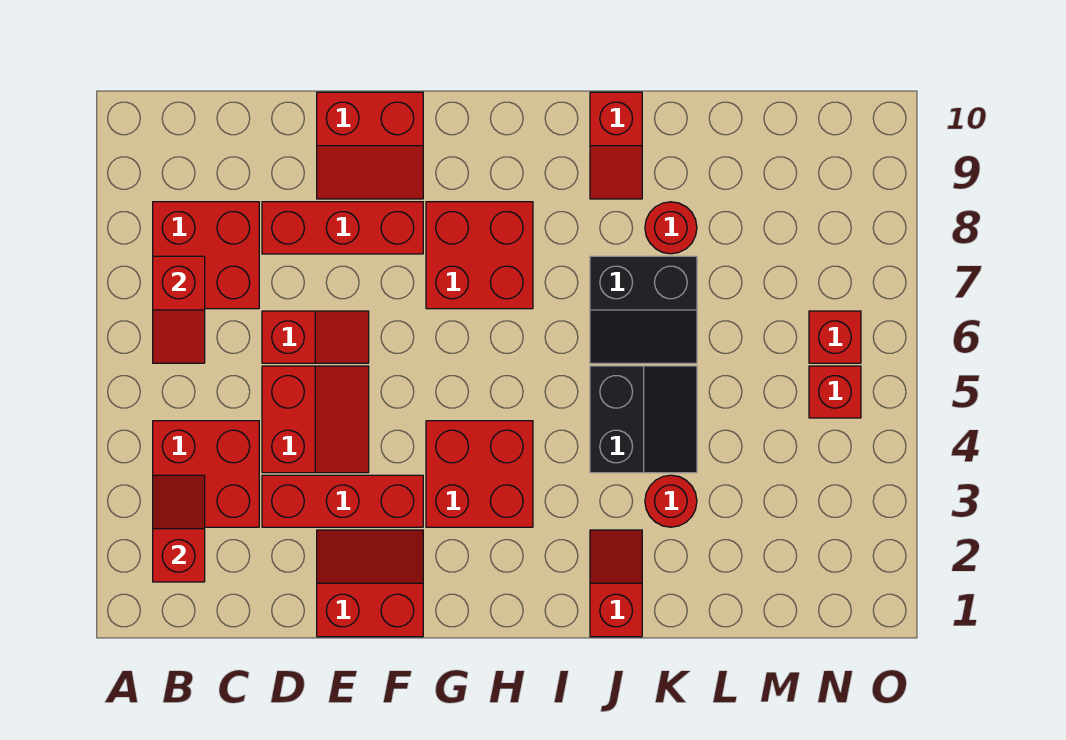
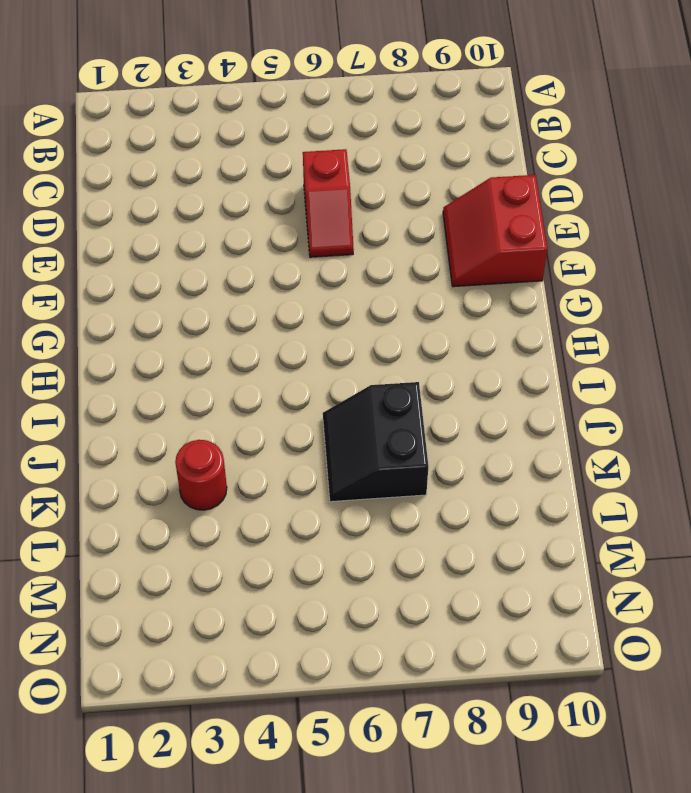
none -> red 2x2 brick [153,421,259,527]
none -> red 2x2 brick [153,202,259,309]
none -> red 1x3 brick [262,475,423,527]

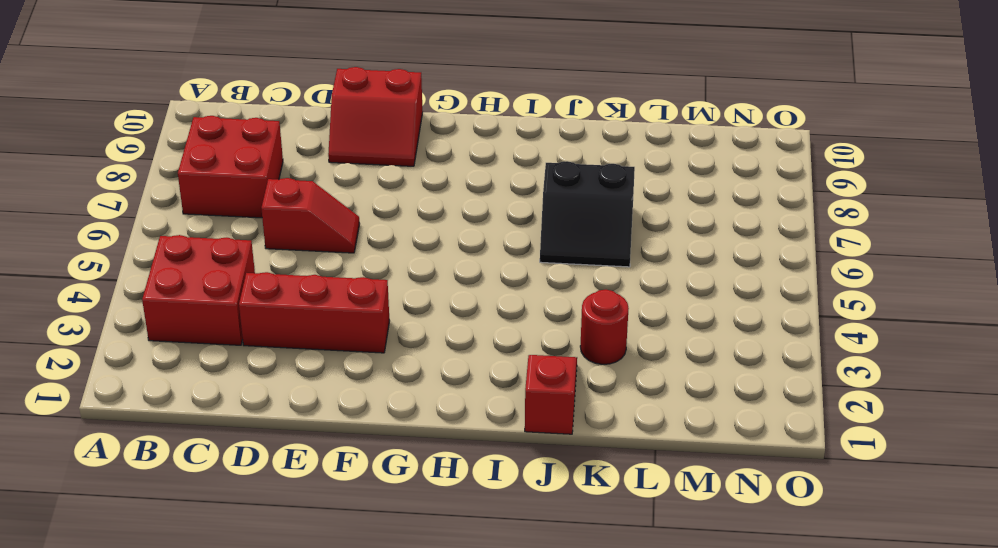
none -> red 2x2 slope [262,366,369,473]
none -> red 1x3 brick [262,202,423,254]
none -> red 2x2 slope [317,530,423,637]

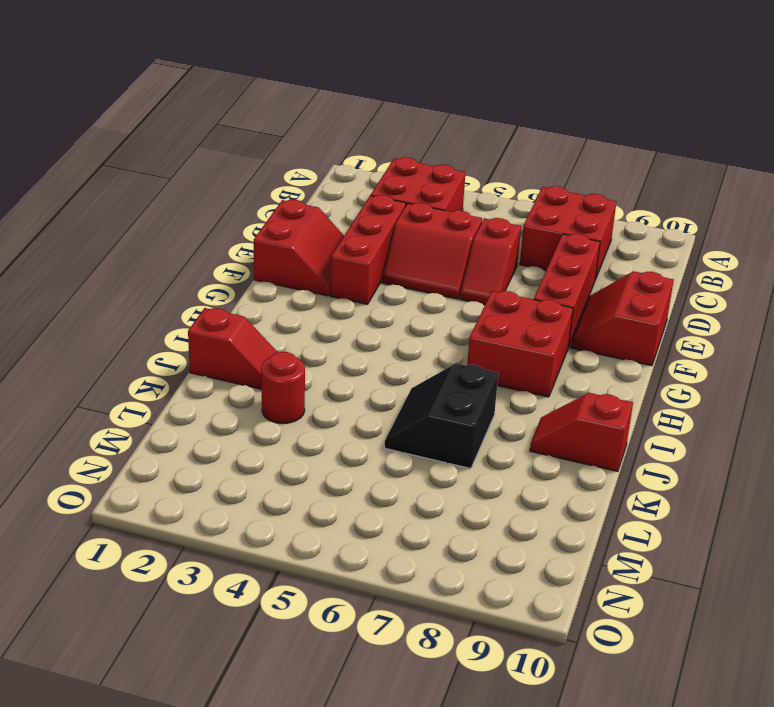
none -> red 2x2 brick [426,421,533,527]
none -> black 2x2 slope [590,366,697,473]
none -> red 1x1 round brick [645,202,697,254]

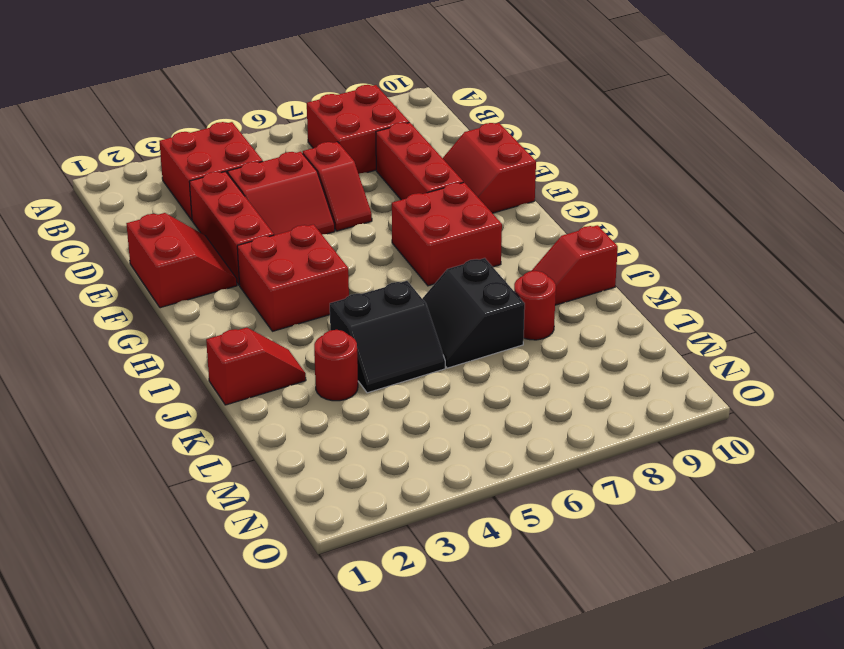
none -> red 1x1 brick [809,366,861,418]
none -> red 1x1 brick [809,311,861,363]
none -> red 1x2 slope [153,475,205,582]

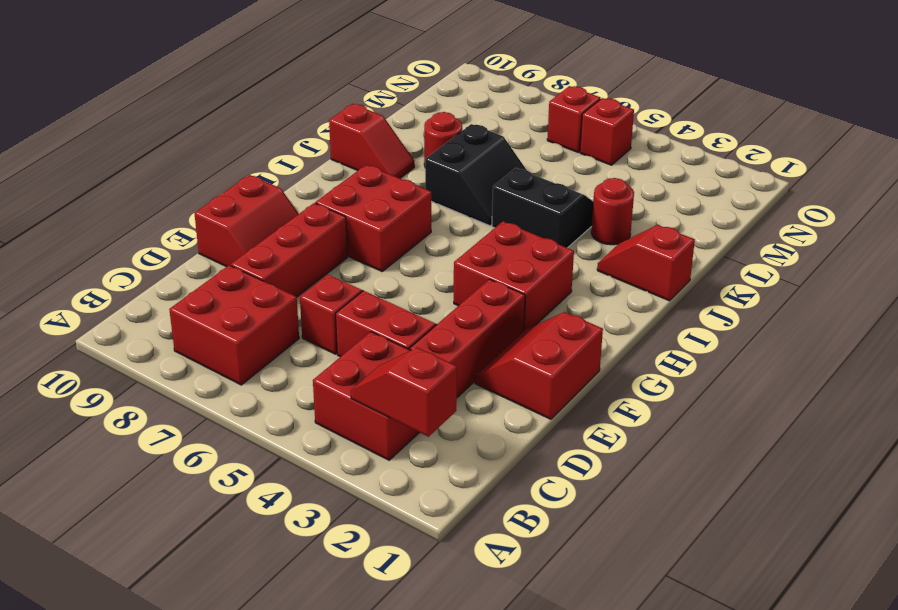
none -> red 1x2 slope [153,256,205,363]

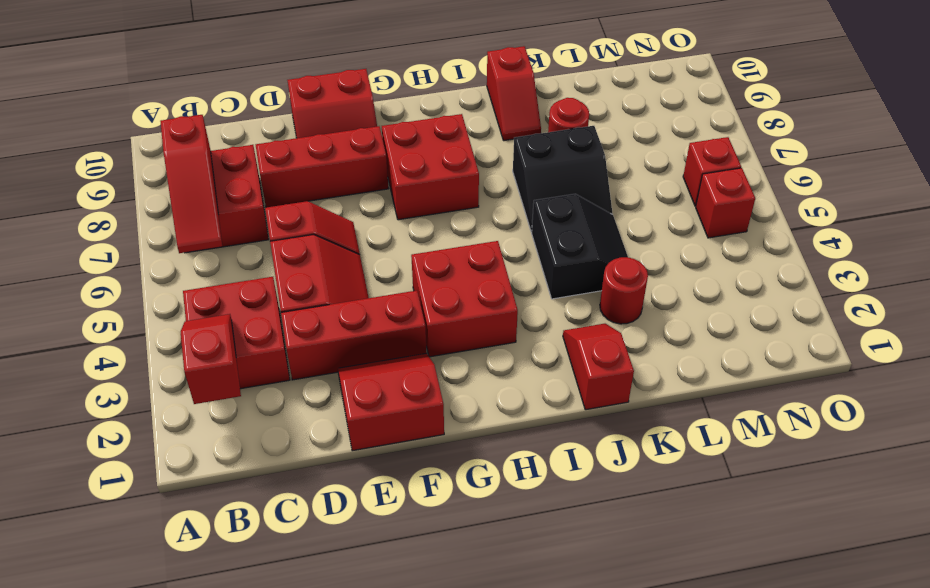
red 1x3 slope [160,115,222,253] -> red 1x2 slope [153,256,205,363]

